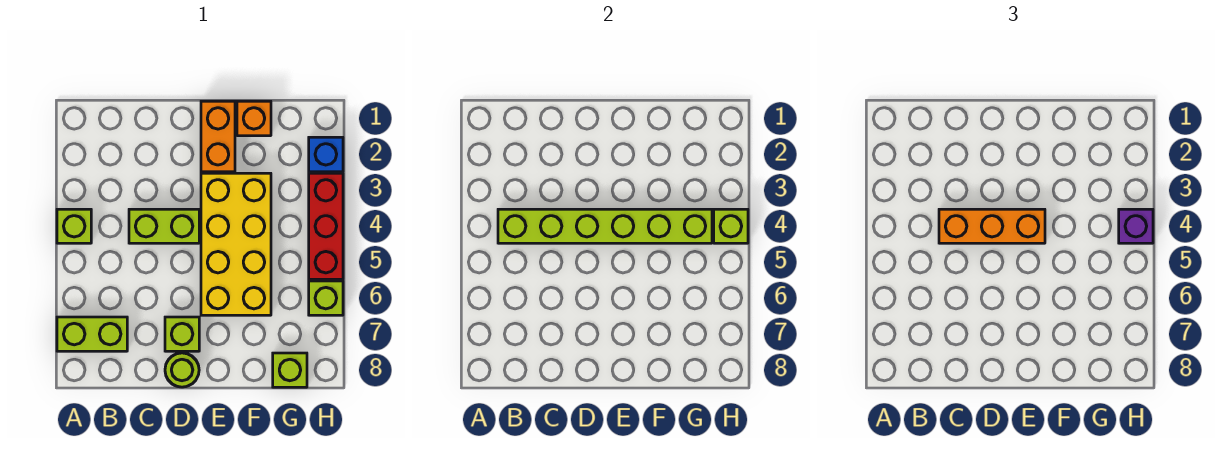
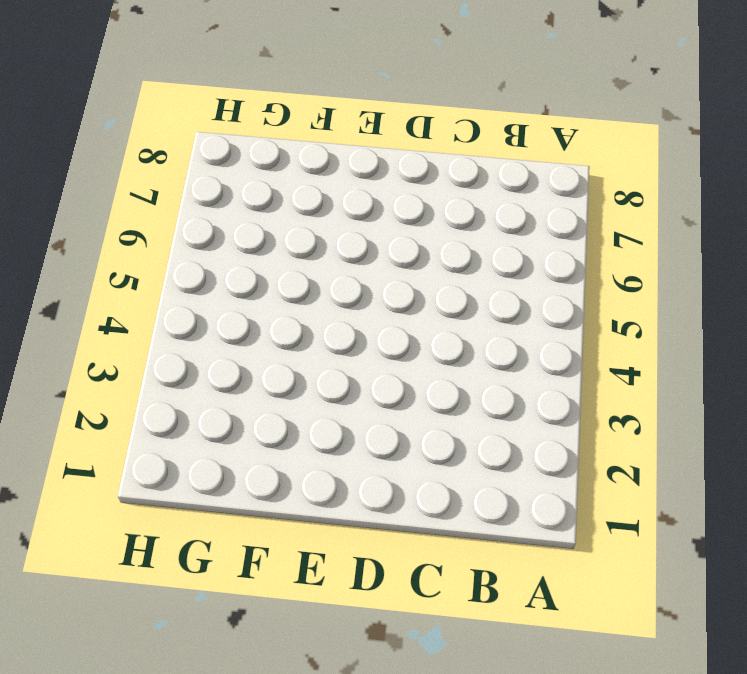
none -> lime 1x1 brick [57,209,91,243]
none -> lime 1x2 brick [57,317,127,351]
none -> lime 1x2 brick [129,209,199,243]

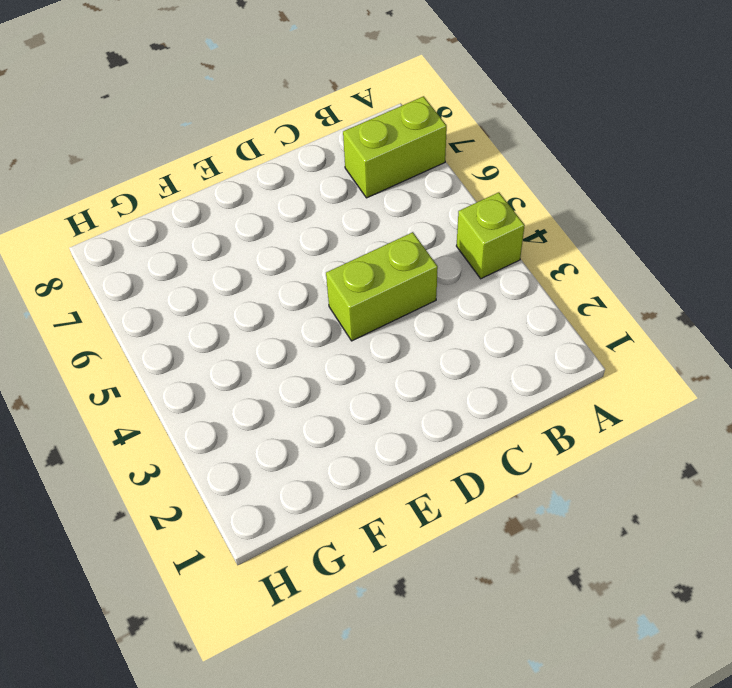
none -> lime 1x1 brick [165,317,199,351]
none -> lime 1x1 round brick [165,353,199,387]
none -> orange 1x2 brick [201,101,235,172]

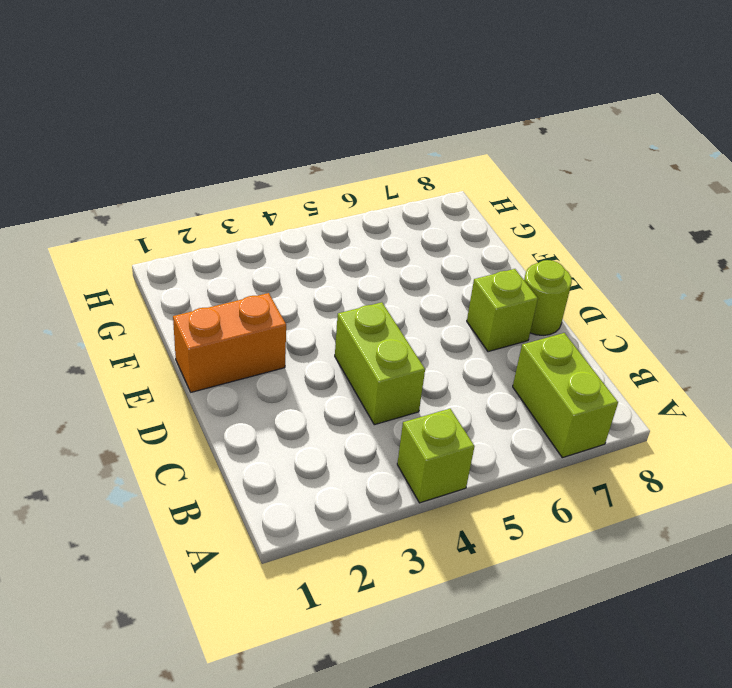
none -> yellow 2x4 brick [201,173,271,315]
none -> orange 1x1 brick [237,101,271,136]
none -> lime 1x1 brick [273,353,307,387]

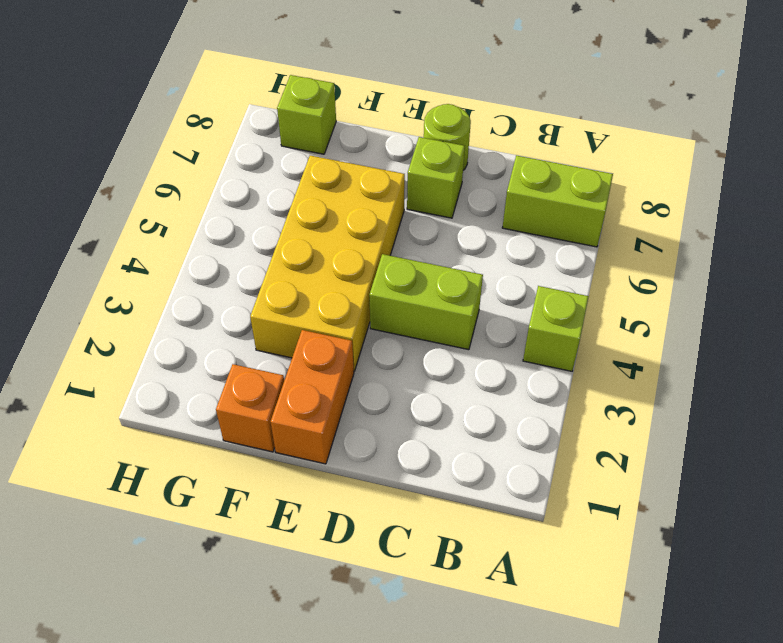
none -> blue 1x1 brick [309,137,343,172]
none -> red 1x3 brick [309,173,343,279]
none -> lime 1x1 brick [309,281,343,315]

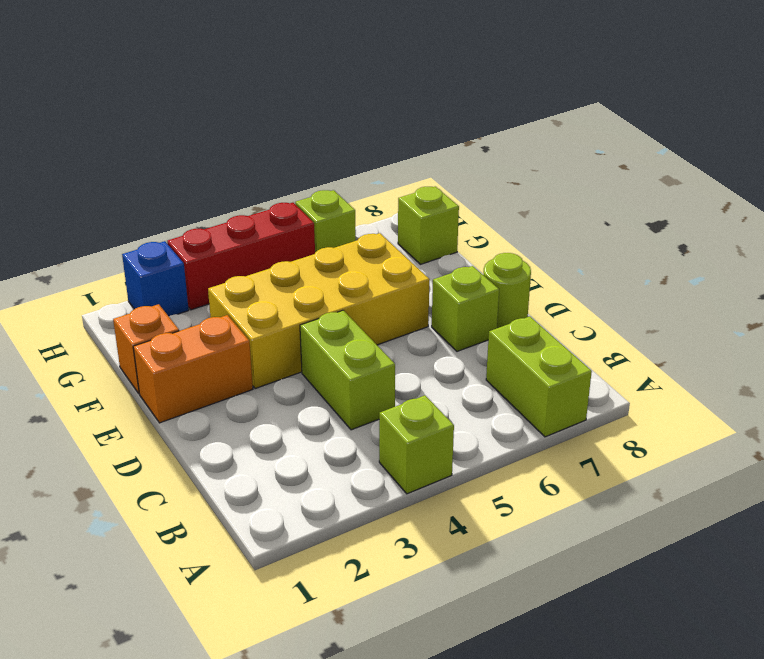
none -> lime 1x6 brick [498,209,712,243]
none -> lime 1x1 brick [714,209,748,243]
none -> orange 1x3 brick [939,209,1045,243]

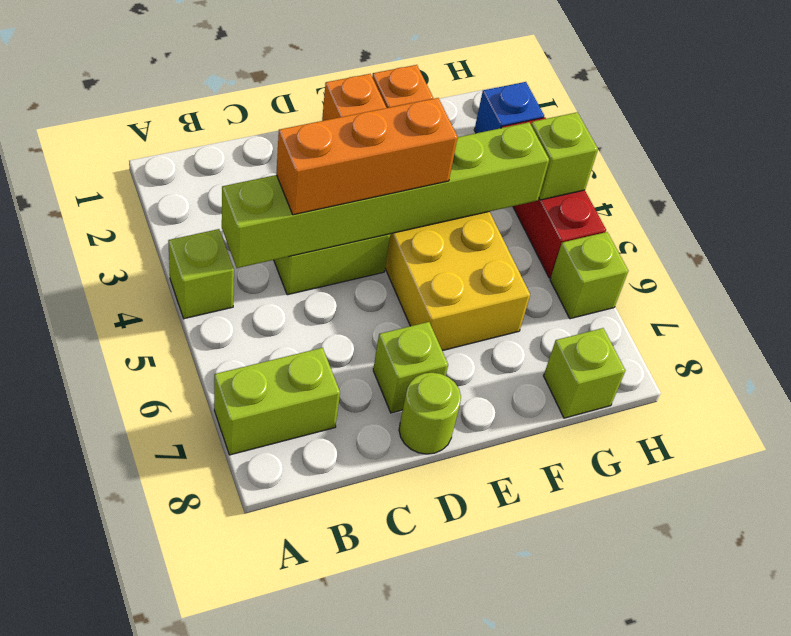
none -> purple 1x1 brick [1119,209,1153,243]

